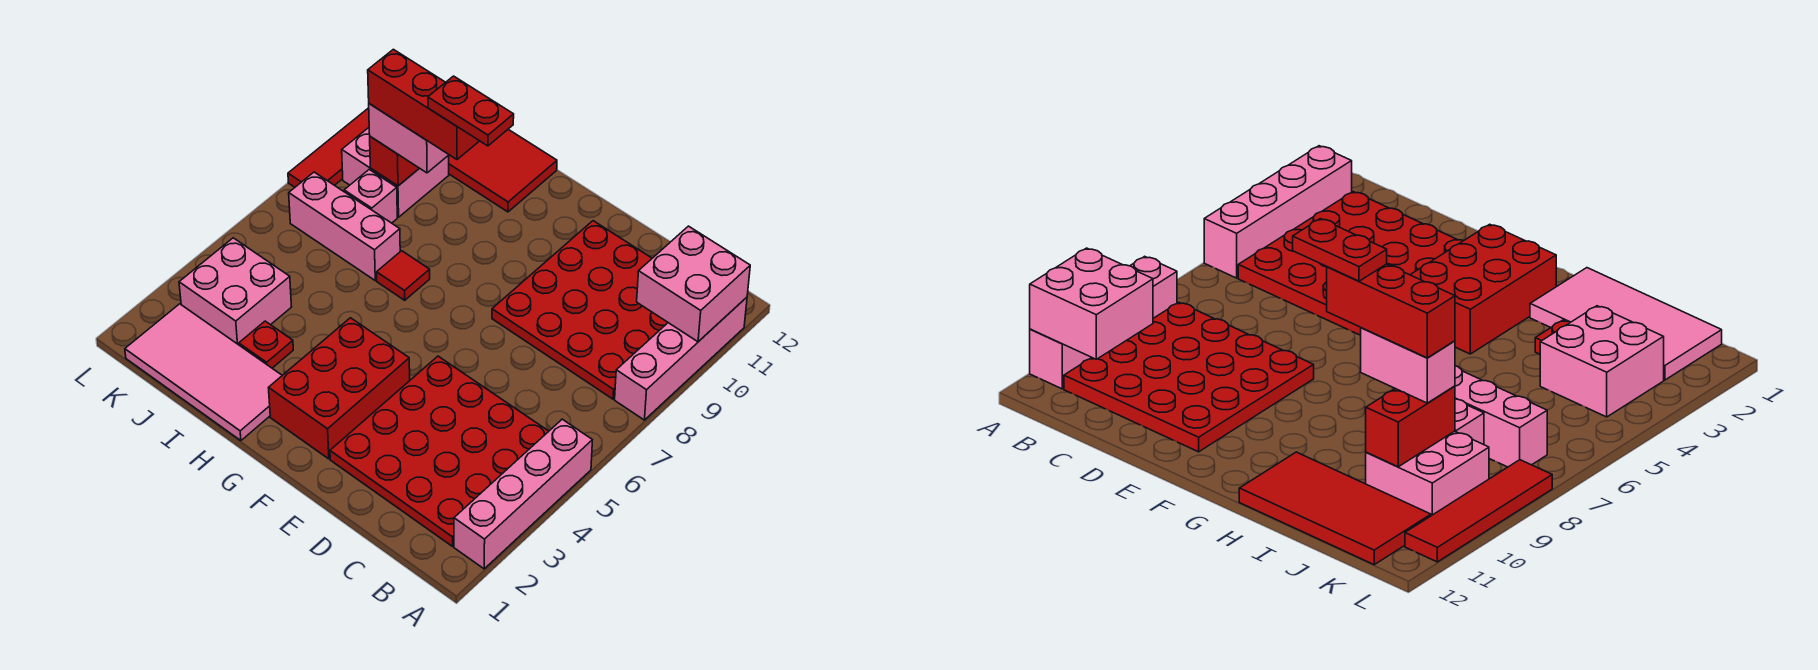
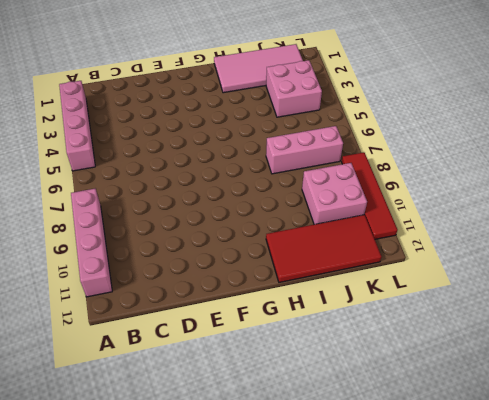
none -> red 4x4 plate [330,356,549,546]
none -> red 4x4 plate [492,221,668,399]
none -> red 2x3 brick [269,318,410,459]

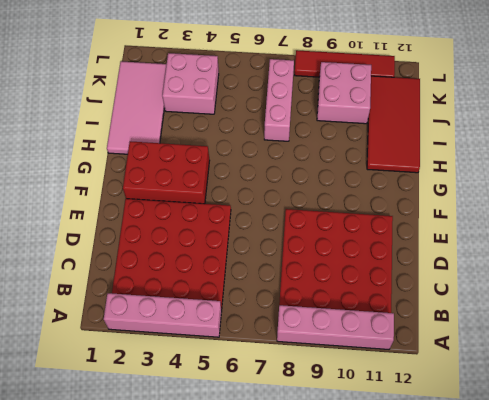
none -> red 1x1 tile [377,251,430,300]
none -> red 1x1 plate [239,321,293,368]
none -> pink 1x1 brick [344,169,397,223]

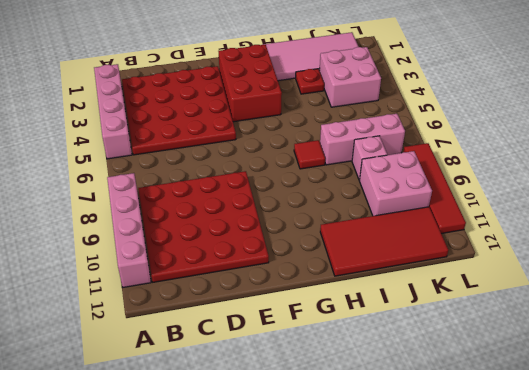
none -> pink 2x2 brick [637,226,750,342]
none -> red 1x2 brick [370,137,419,186]
none -> pink 1x2 brick [369,104,449,173]

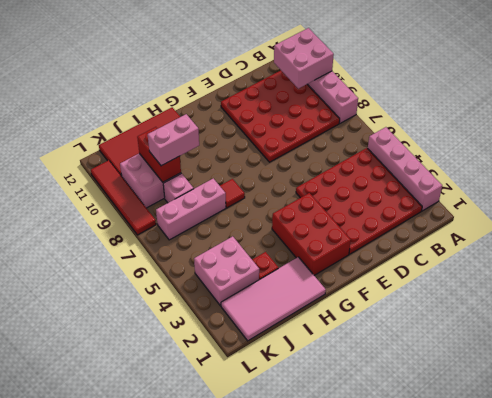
none -> red 1x3 brick [368,49,479,160]
none -> red 1x2 plate [428,76,514,146]

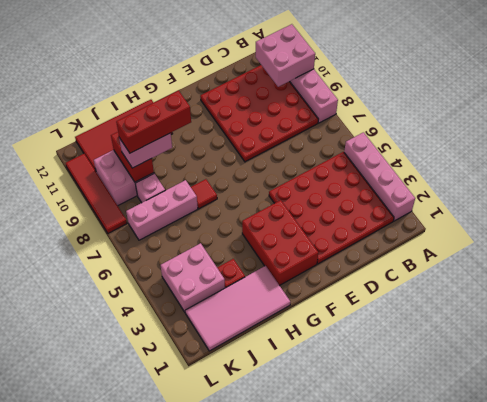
none -> red 1x2 plate [428,76,514,146]

